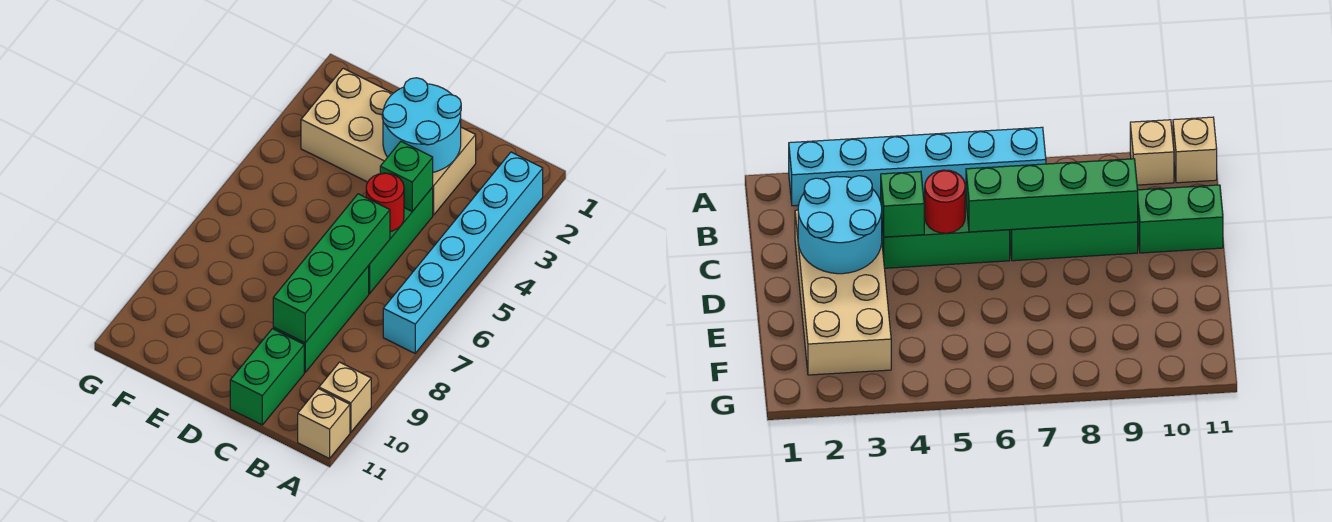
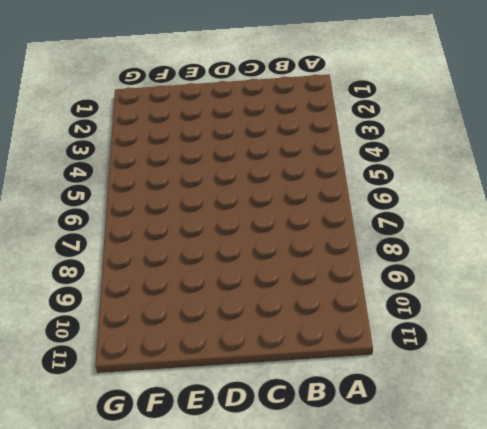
none -> cyan 1x6 brick [383,152,543,353]
none -> tan 1x1 brick [319,362,371,432]

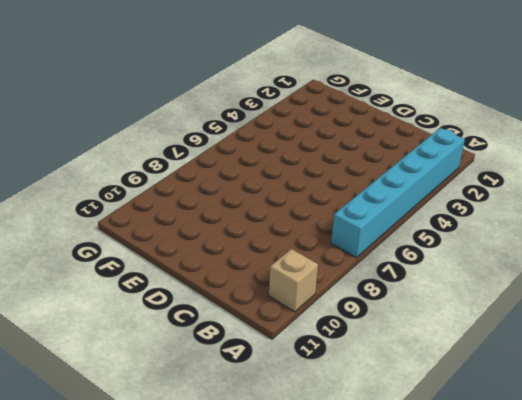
none -> tan 1x1 brick [298,389,350,459]
none -> tan 2x4 brick [301,68,476,215]

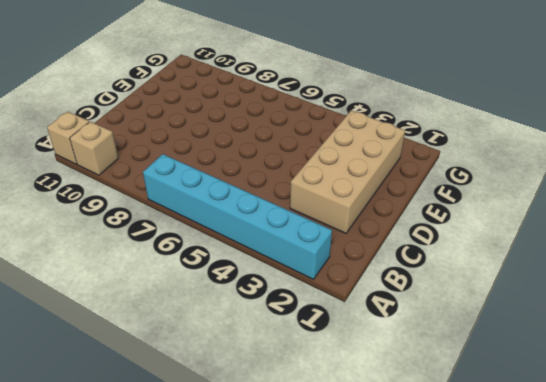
none -> green 1x3 brick [368,187,433,294]
none -> green 1x3 brick [273,266,369,372]

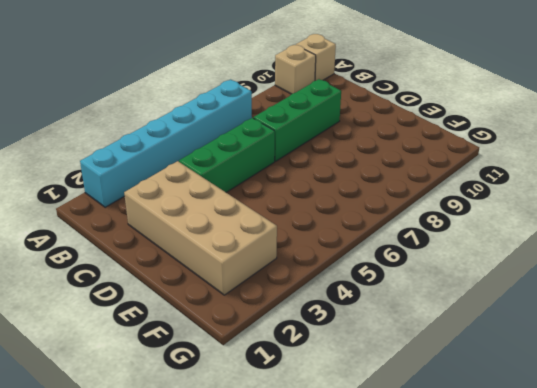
none -> green 1x2 brick [230,329,304,425]
none -> cyan 2x2 round brick [382,78,461,172]

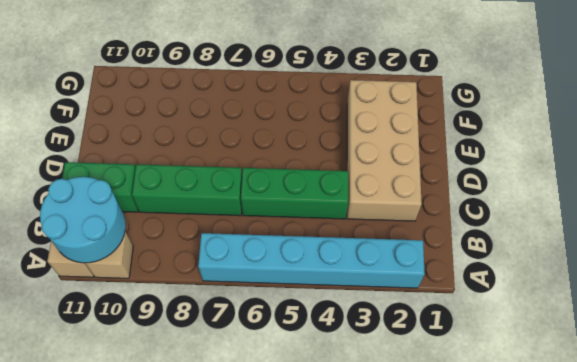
cyan 2x2 round brick [40,177,126,263] -> cyan 2x2 round brick moved to [382,78,461,172]
none -> green 1x1 brick [380,142,433,211]
none -> red 1x1 round brick [366,173,404,231]

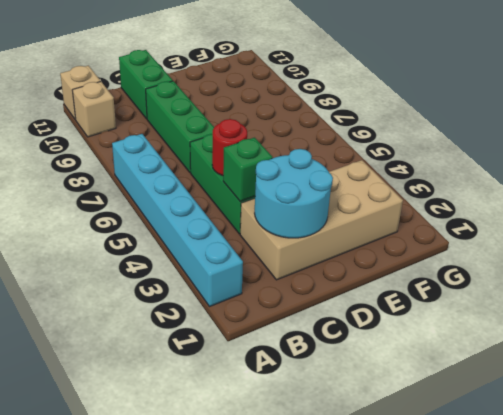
none -> green 1x4 brick [273,194,390,343]

